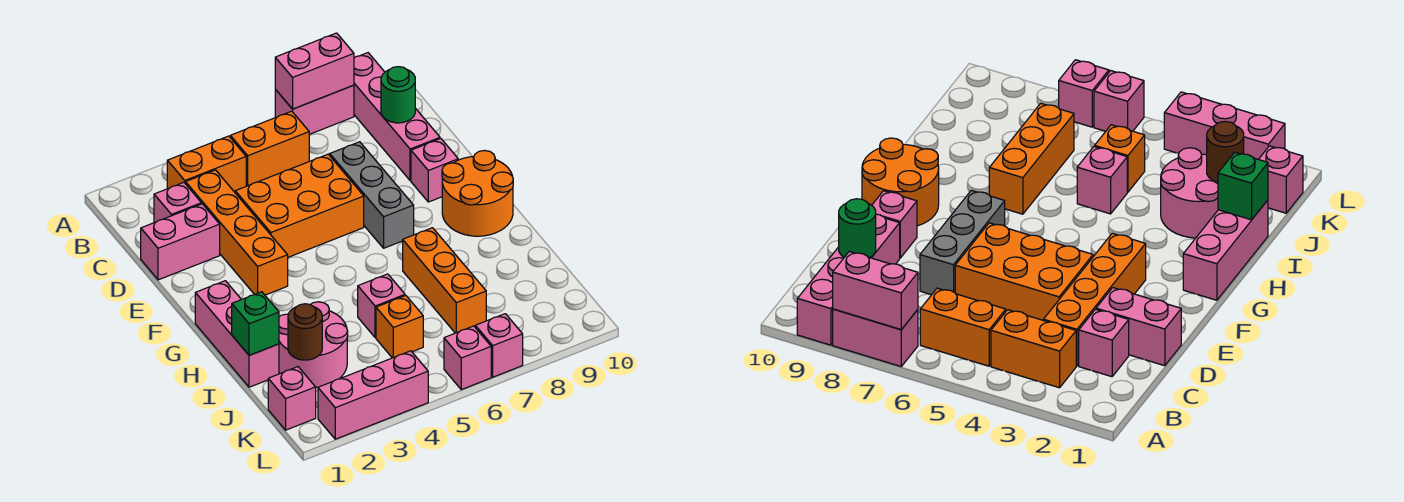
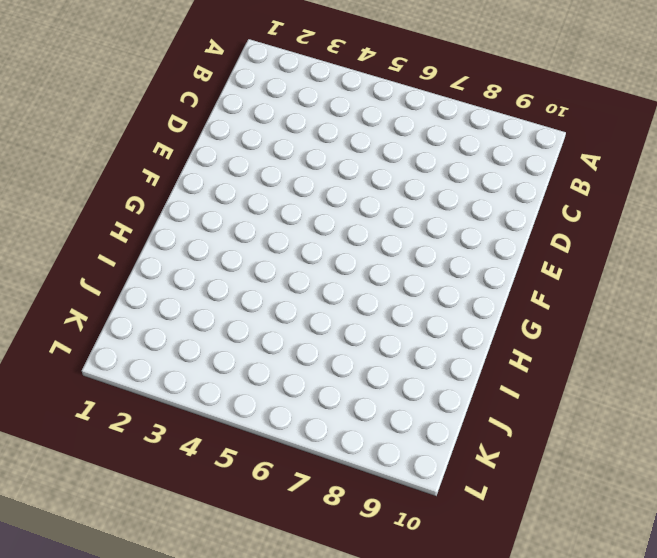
none -> pink 1x2 brick [275,85,354,134]
none -> pink 1x4 brick [354,53,440,181]
none -> orange 1x2 brick [167,136,246,192]

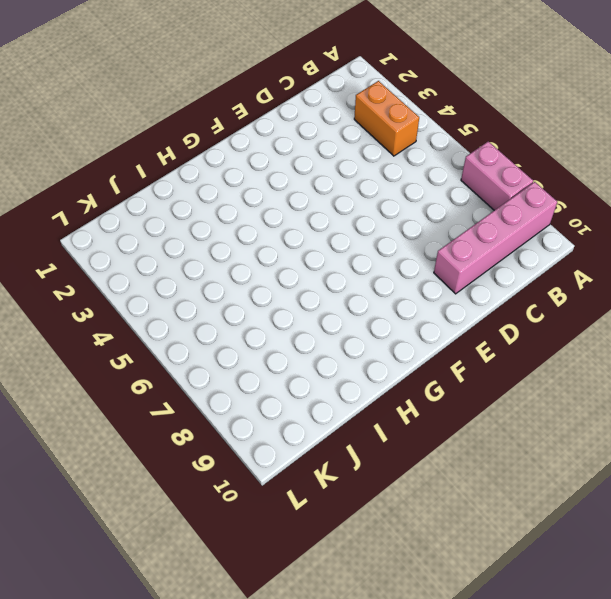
none -> orange 1x2 brick [230,111,309,186]
none -> pink 1x1 brick [154,183,201,223]
none -> orange 1x4 brick [186,170,288,295]

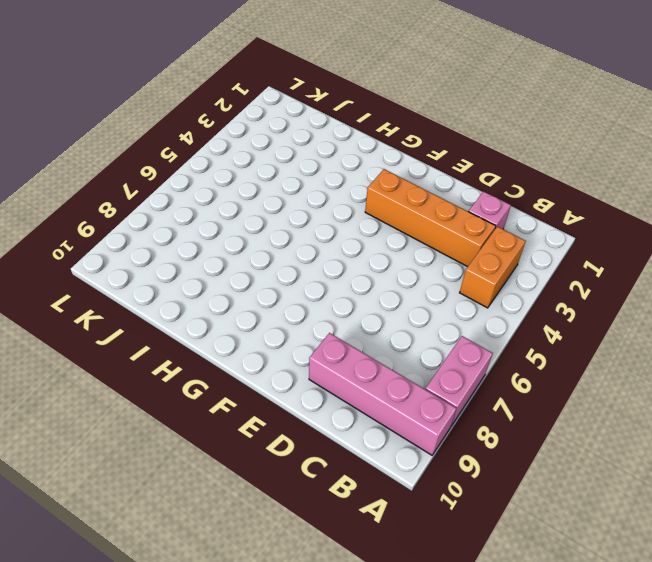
none -> orange 1x2 brick [230,111,309,186]
none -> pink 1x2 brick [141,204,220,280]
none -> orange 2x3 brick [235,154,364,257]

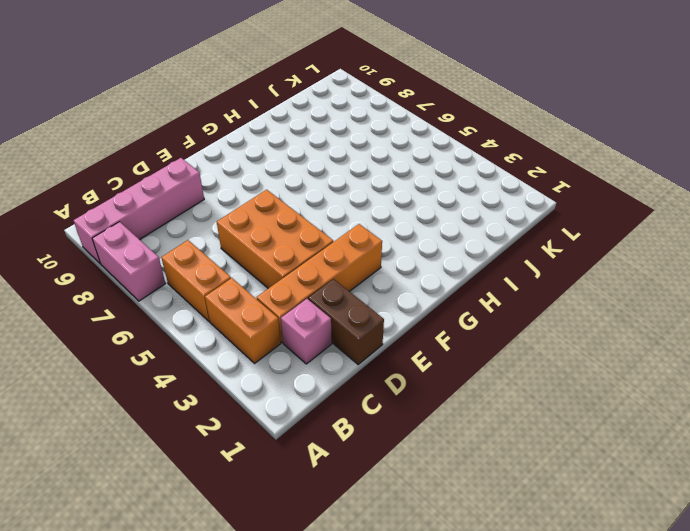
brown 1x2 brick [308,279,384,364] -> pink 1x2 brick [141,204,220,280]
none -> grey 1x3 brick [330,142,414,248]
none -> pink 1x1 brick [411,139,458,202]
none -> orange 2x2 round brick [442,150,513,236]

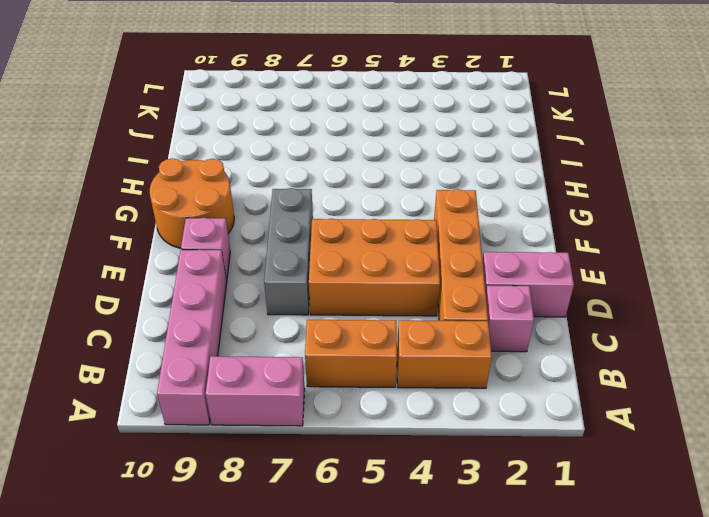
none -> pink 1x3 brick [195,281,279,387]
none -> orange 1x3 brick [403,228,486,333]
none -> pink 2x2 round brick [279,302,348,387]

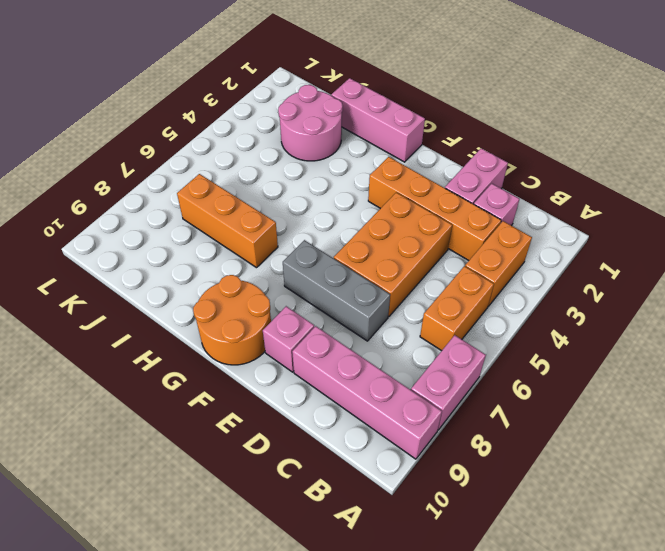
none -> pink 1x1 brick [358,274,405,338]
none -> orange 1x1 brick [376,296,423,358]
none -> pink 1x1 brick [268,367,316,430]

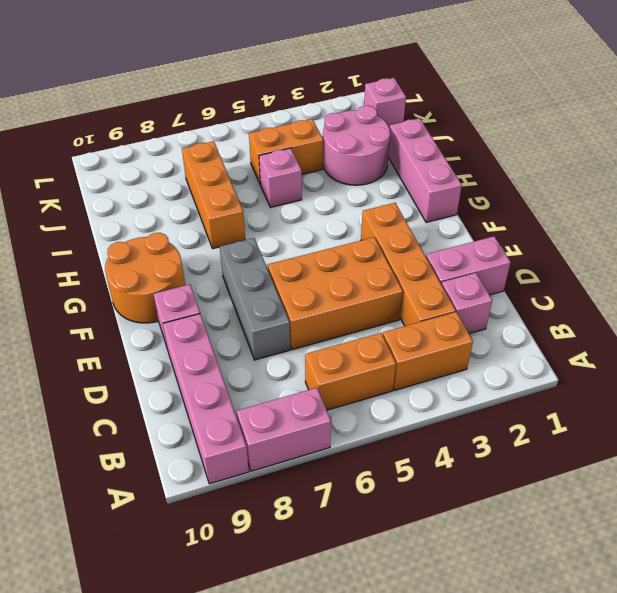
orange 1x2 brick [249,119,323,183] -> orange 1x1 brick [376,296,423,358]
none -> pink 1x3 brick [318,351,428,439]
none -> pink 1x1 brick [444,326,491,390]
none -> pink 1x1 brick [475,314,523,377]

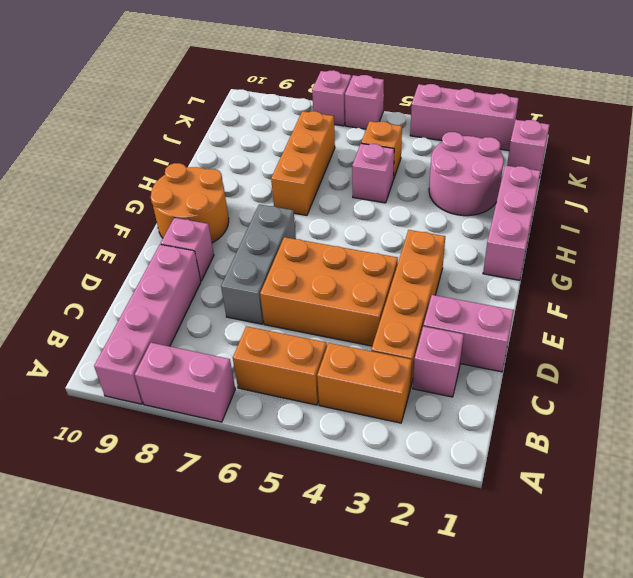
none -> pink 1x2 brick [275,33,354,109]
none -> green 1x1 round brick [381,67,415,123]
none -> green 1x1 brick [232,292,279,355]

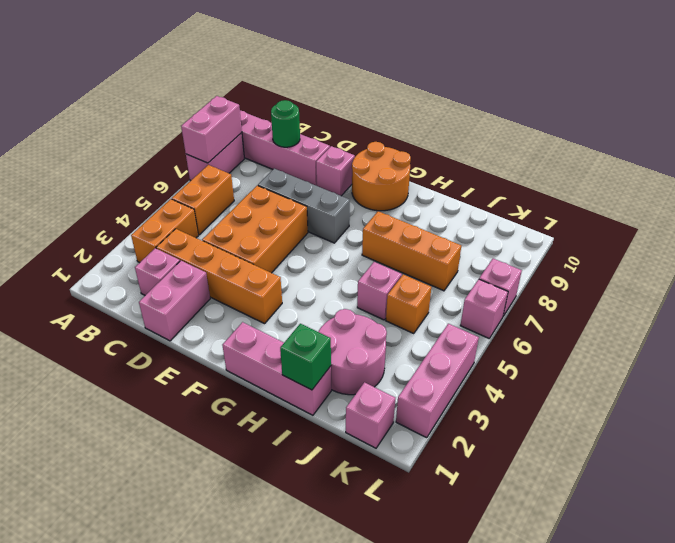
none -> brown 1x1 round brick [288,304,322,360]

